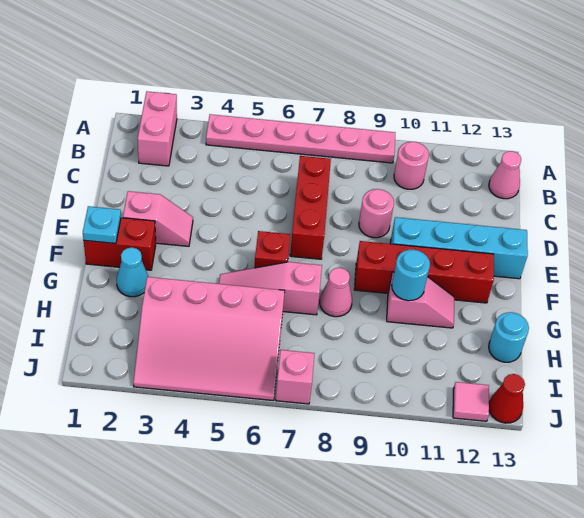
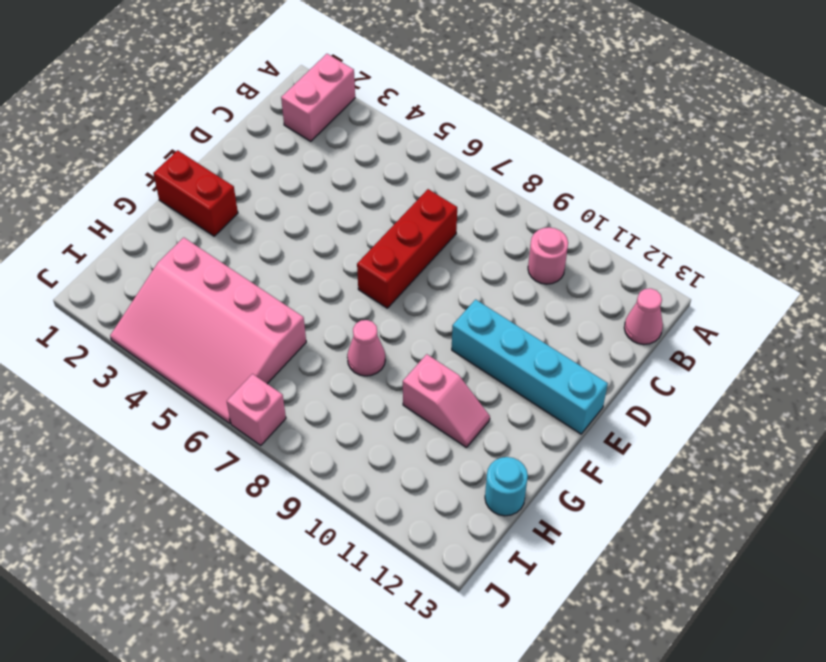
none -> pink 1x6 plate [206,114,395,163]
none -> pink 1x1 round brick [359,189,394,238]
none -> pink 1x2 slope [123,191,193,246]

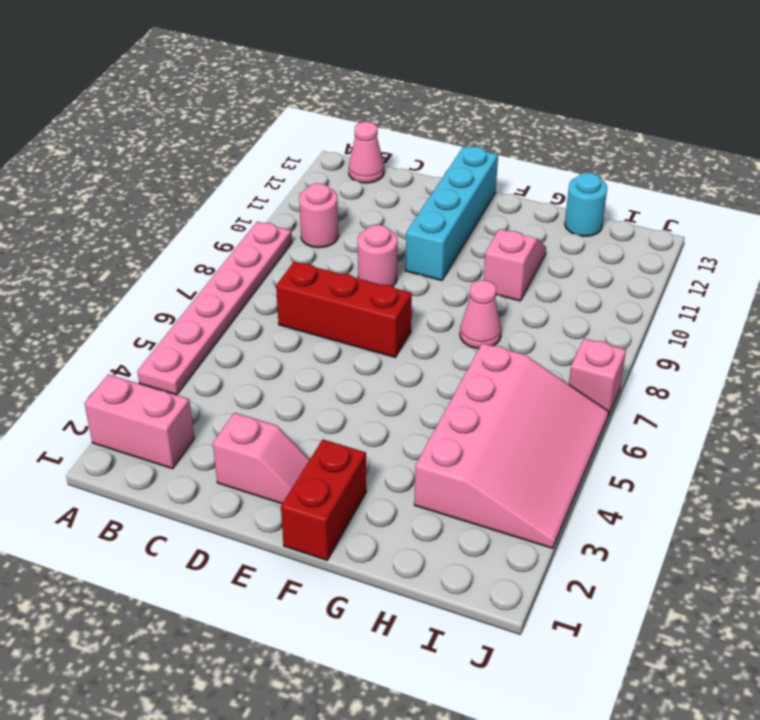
pink 1x2 slope [213,413,310,504] -> pink 1x2 slope turned to [123,191,193,246]
none -> red 1x1 brick [254,231,290,268]
none -> red 1x4 brick [354,241,494,303]
none -> cyan 1x1 cone [117,248,149,297]

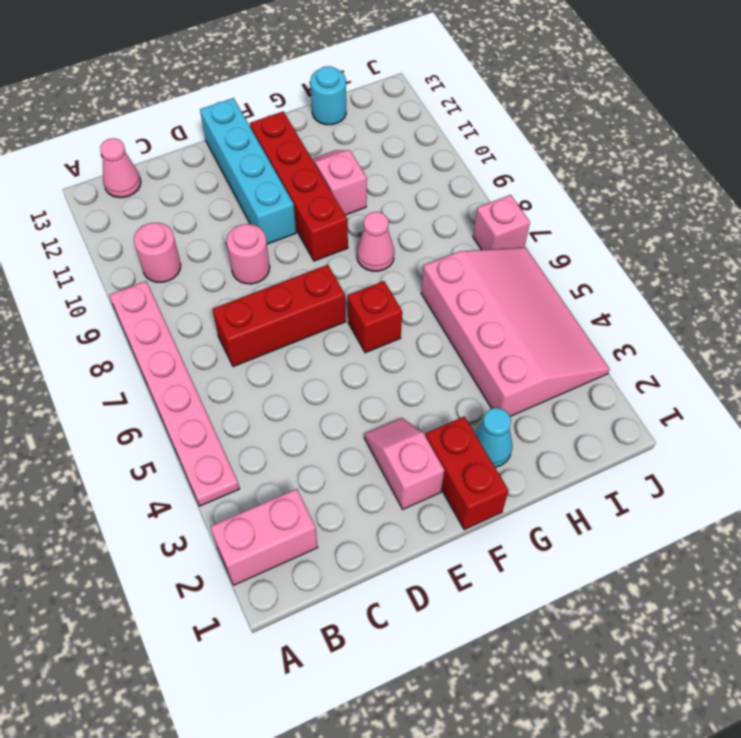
none -> pink 1x3 slope [219,262,322,315]
none -> pink 1x1 tile [453,382,489,421]
none -> red 1x1 cone [489,374,525,423]

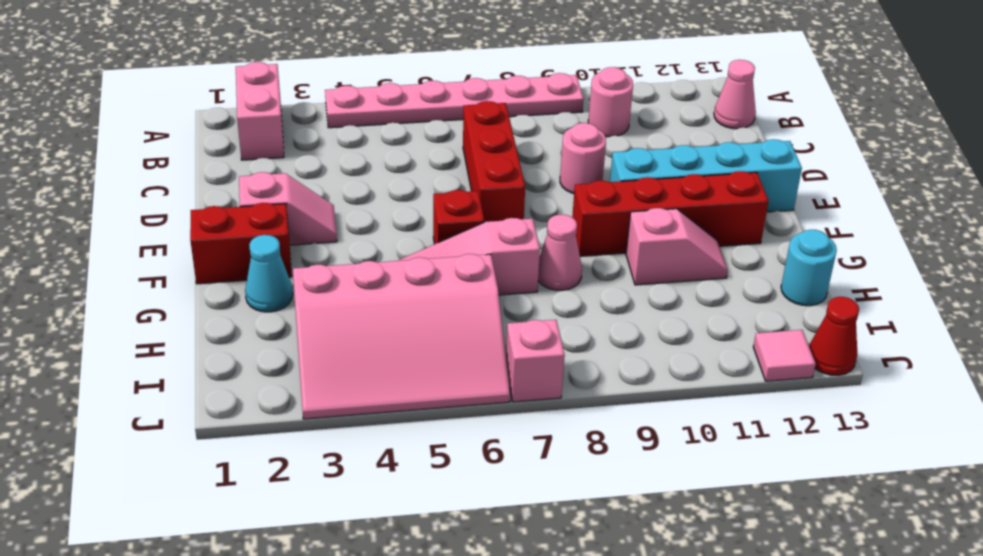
none -> cyan 1x1 plate [83,206,121,243]
none -> cyan 1x1 round brick [392,249,430,301]

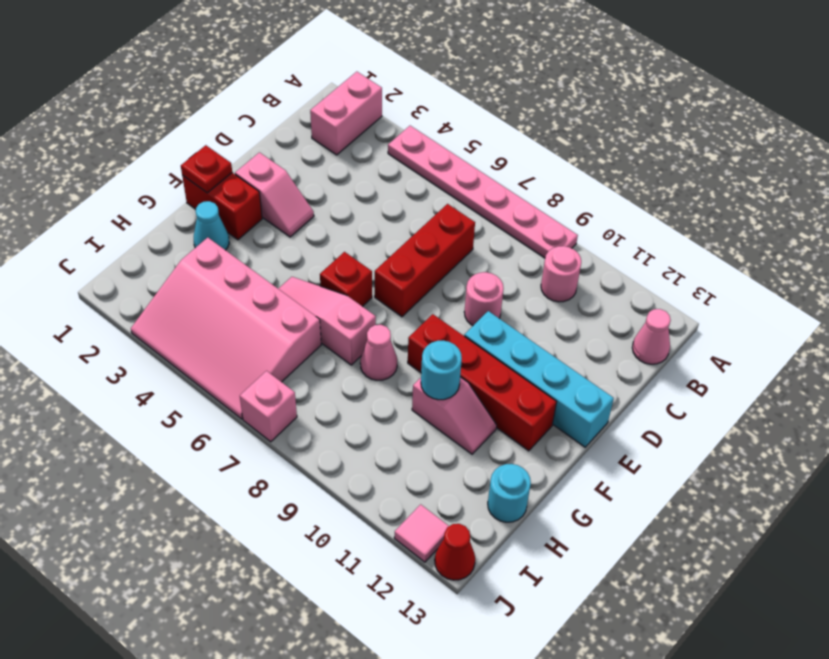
red 1x1 plate [181,145,232,193] -> cyan 1x1 plate [83,206,121,243]

